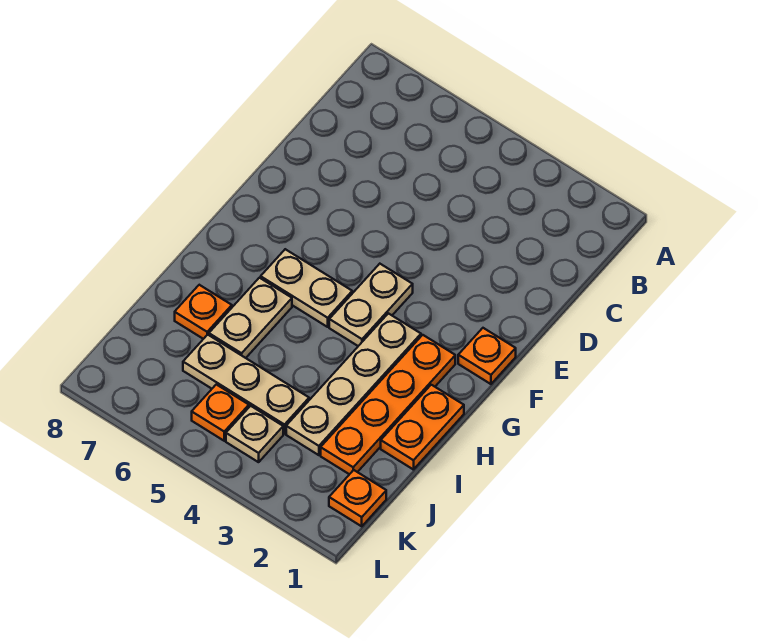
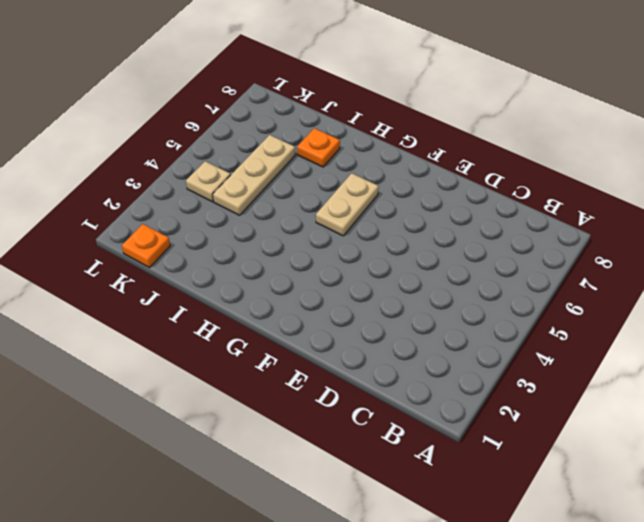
none -> orange 1x1 plate [458,328,516,384]
none -> tan 1x2 plate [329,264,413,346]
none -> orange 1x4 plate [321,335,455,474]

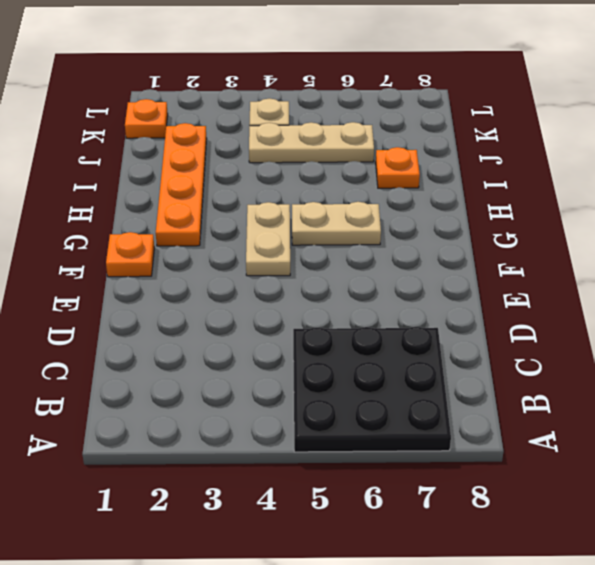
black 3x3 plate [293,327,451,452] -> none
none -> tan 1x4 plate [286,313,421,455]
none -> orange 1x2 plate [381,385,464,470]
none -> tan 1x2 plate [209,278,292,358]

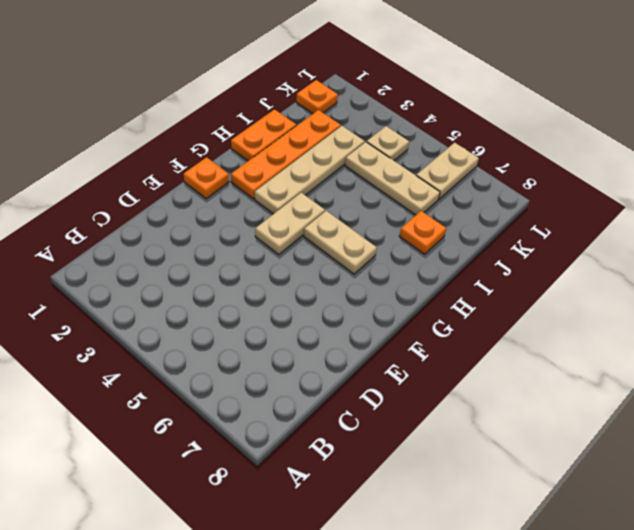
tan 1x2 plate [416,143,479,199] -> tan 1x2 plate moved to [209,278,292,358]
none -> orange 1x1 plate [192,384,249,441]

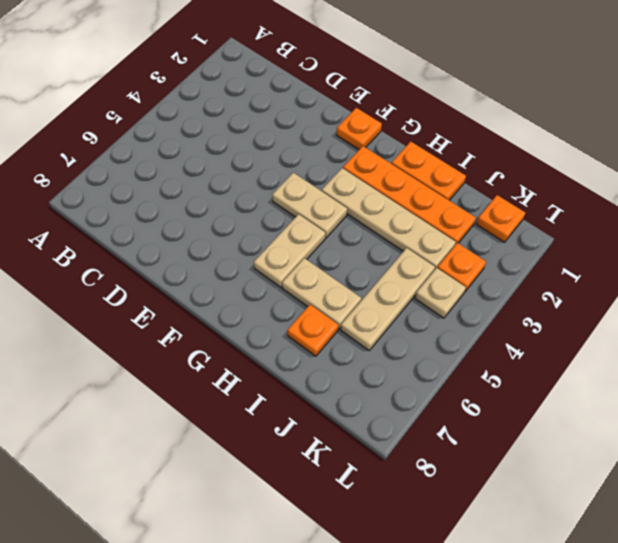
orange 1x1 plate [437,243,486,292] -> orange 1x1 plate moved to [192,384,249,441]

